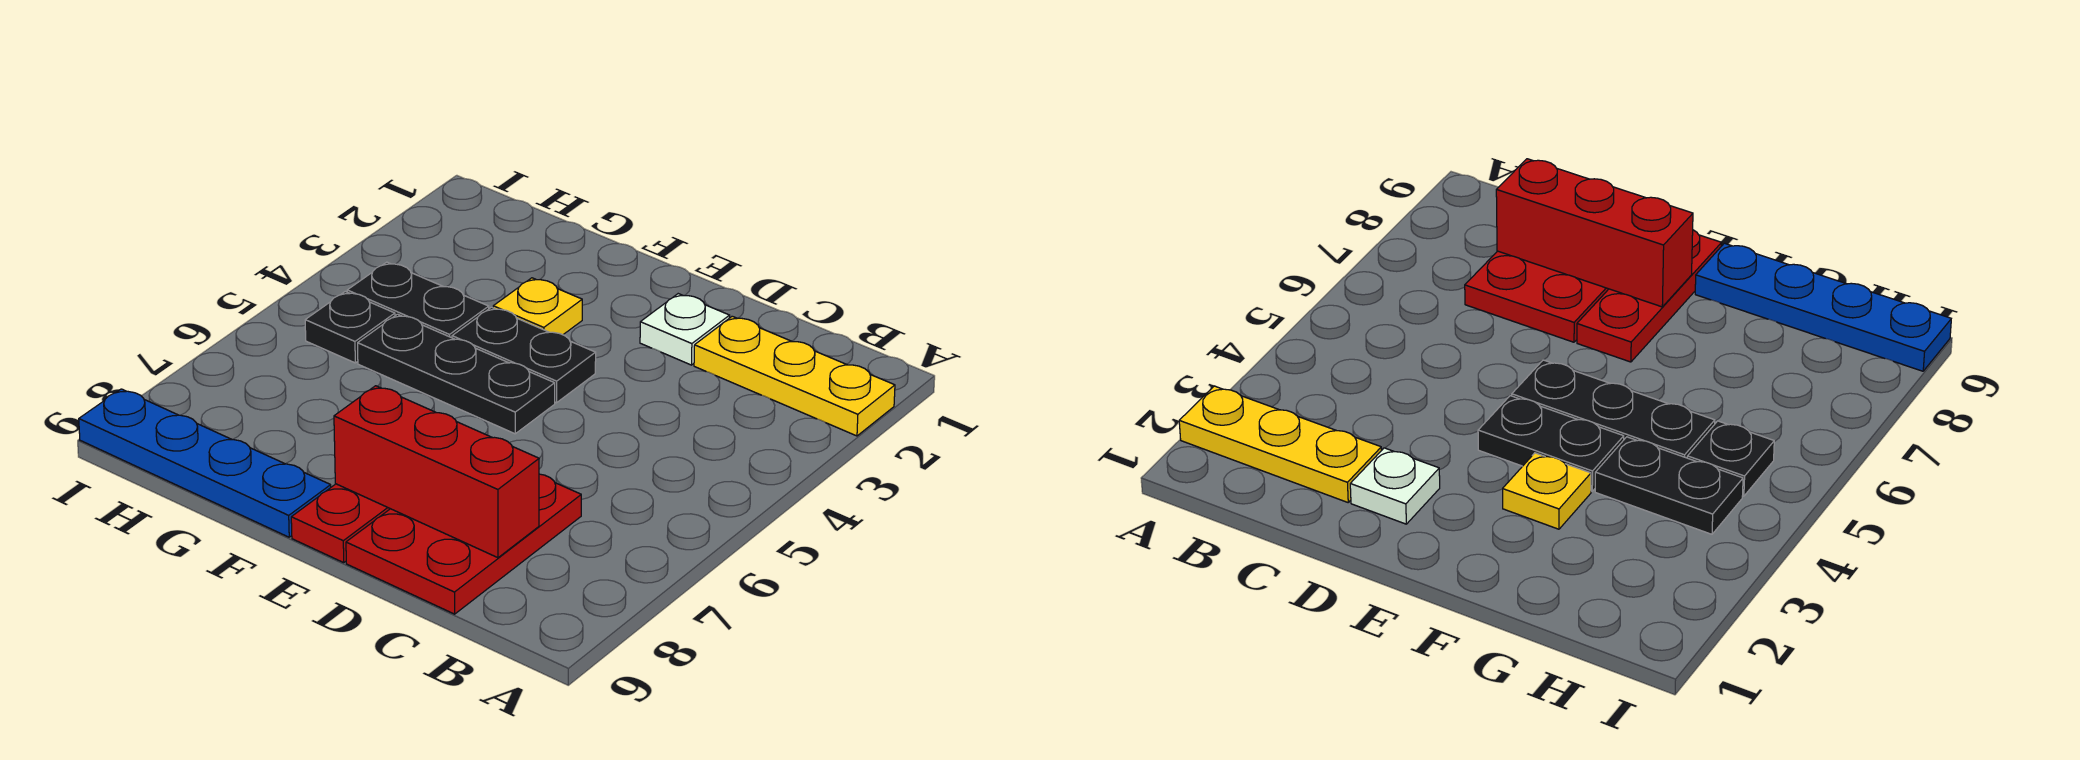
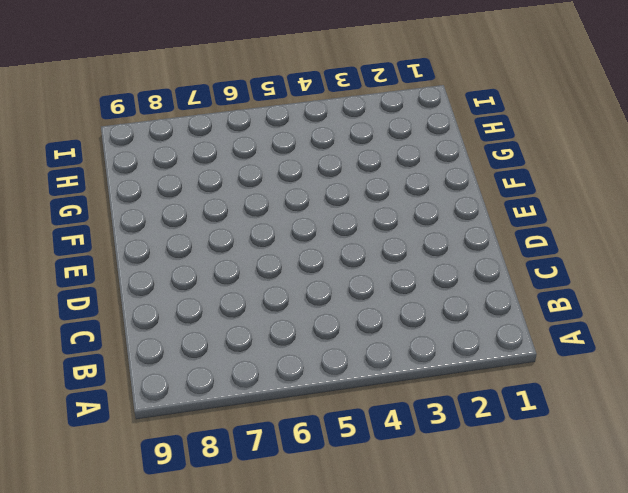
none -> yellow 1x3 plate [694,316,895,436]
none -> red 2x3 plate [346,474,581,614]

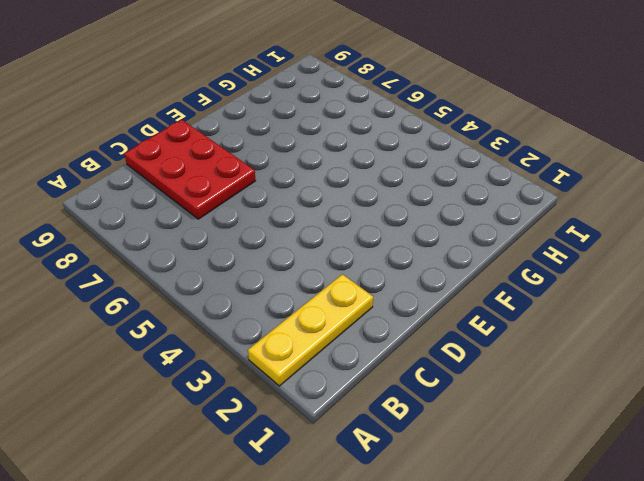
none -> white 1x1 plate [640,294,730,365]
none -> black 1x2 plate [452,307,596,403]

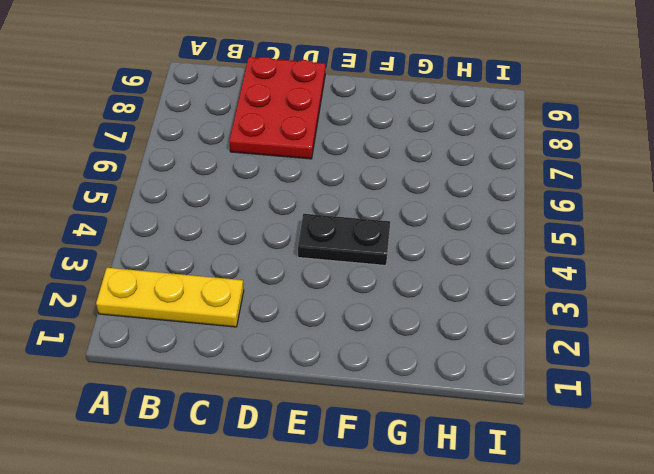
none -> white 1x1 plate [640,294,730,365]
none -> black 1x3 plate [358,314,555,434]

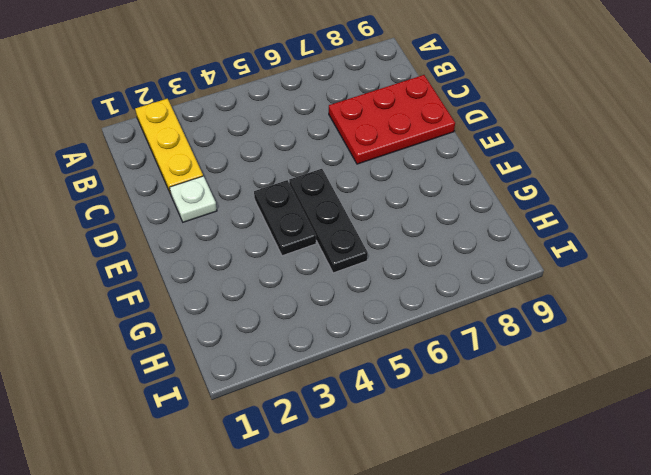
none -> red 1x3 plate [291,484,390,563]
none -> yellow 1x1 plate [493,278,582,335]

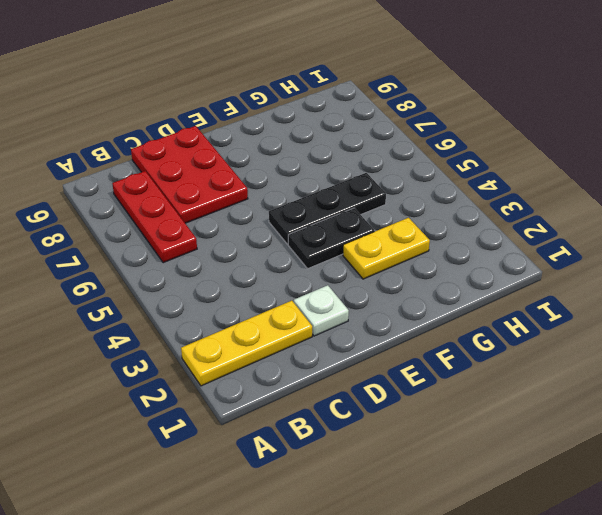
red 1x3 plate [112,171,197,263] -> red 1x3 plate moved to [291,484,390,563]
yellow 1x2 plate [343,218,430,279] -> yellow 1x1 plate [493,278,582,335]
none -> blue 1x4 plate [79,389,331,537]
none -> black 1x2 plate [347,262,489,338]

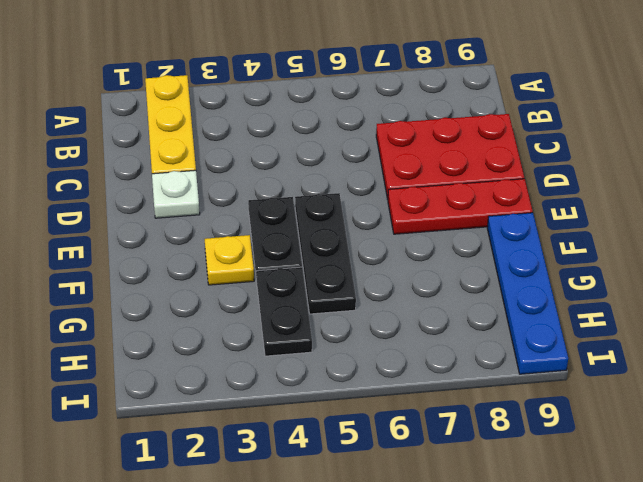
none -> black 1x1 plate [305,291,395,363]
none -> red 1x3 brick [334,386,539,558]

